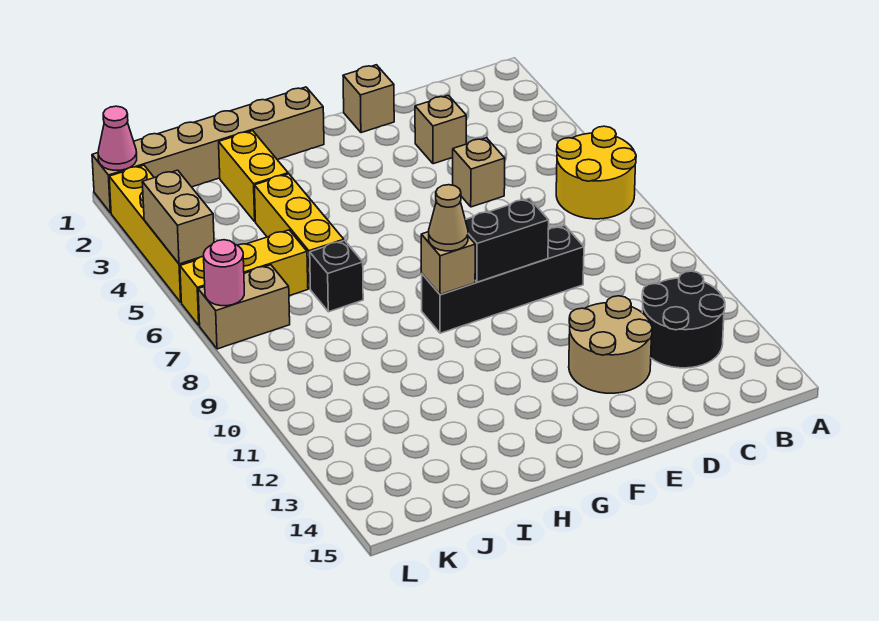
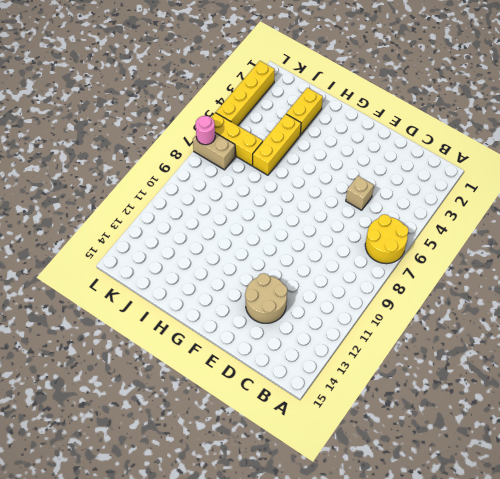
none -> black 2x2 round brick [642,271,725,368]
none -> tan 1x1 brick [415,95,466,164]
none -> black 1x4 brick [421,225,584,333]

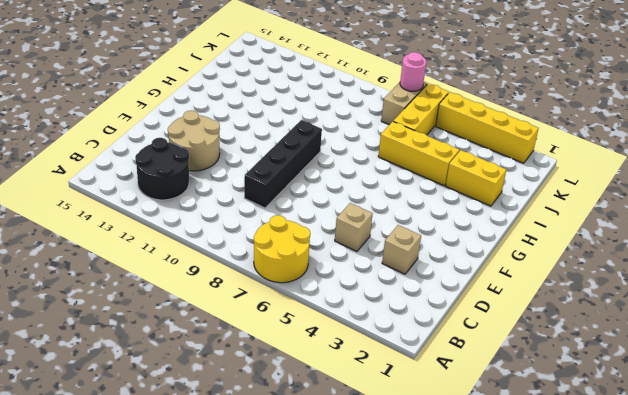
none -> tan 1x1 brick [343,65,394,133]
none -> tan 1x6 brick [92,87,324,213]
none -> black 1x1 brick [310,241,363,312]

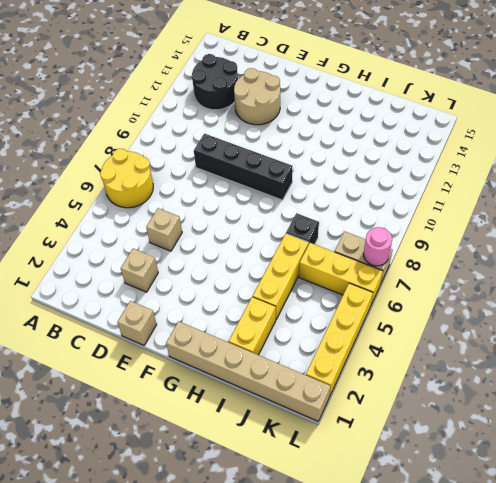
none -> black 1x2 brick [465,198,549,282]
none -> tan 1x1 brick [421,232,475,295]
none -> pink 1x1 cone [98,106,137,170]

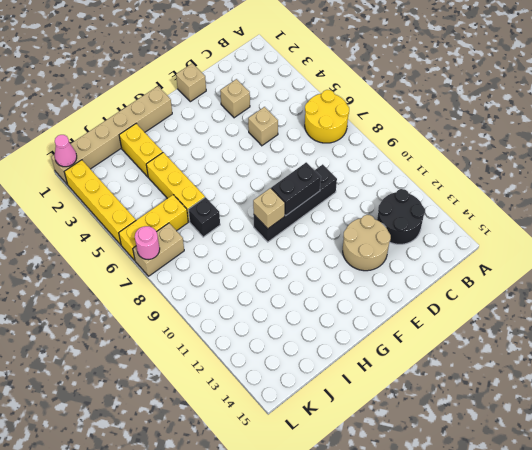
none -> tan 1x2 brick [142,170,214,264]
none -> tan 1x1 cone [429,185,468,251]

